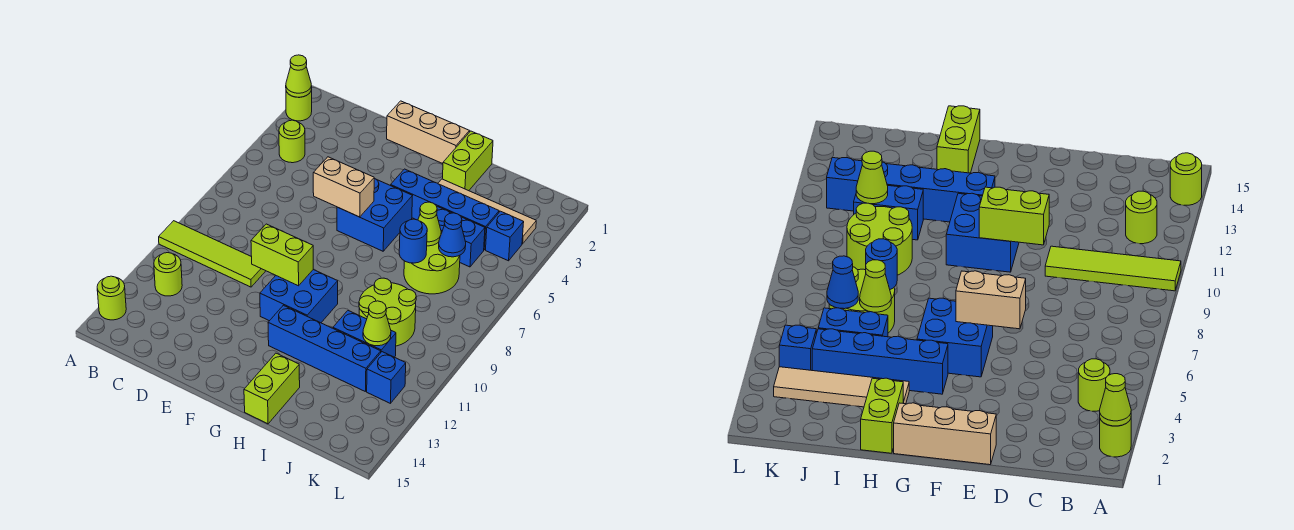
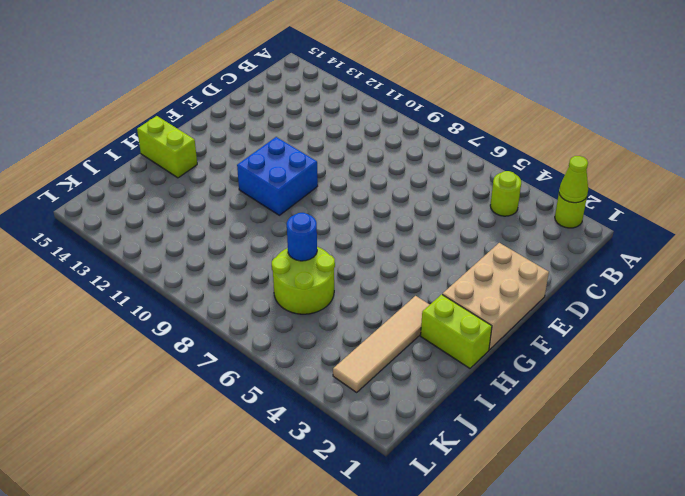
tan 2x3 brick [442,243,549,350] -> tan 1x3 brick [387,101,469,164]
none -> lime 1x4 tile [159,221,265,287]
none -> lime 1x1 round brick [97,276,126,320]
none -> lime 1x1 round brick [154,253,182,296]

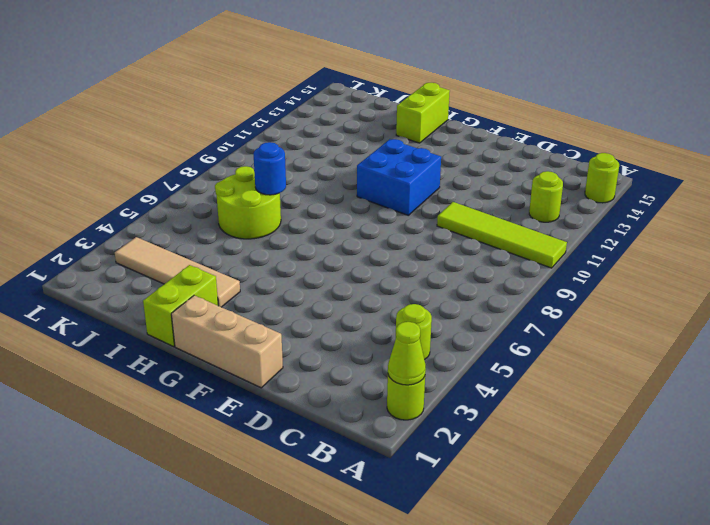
none -> blue 2x2 brick [337,178,412,251]
none -> blue 1x4 brick [391,169,499,250]
none -> blue 1x4 brick [268,305,381,392]

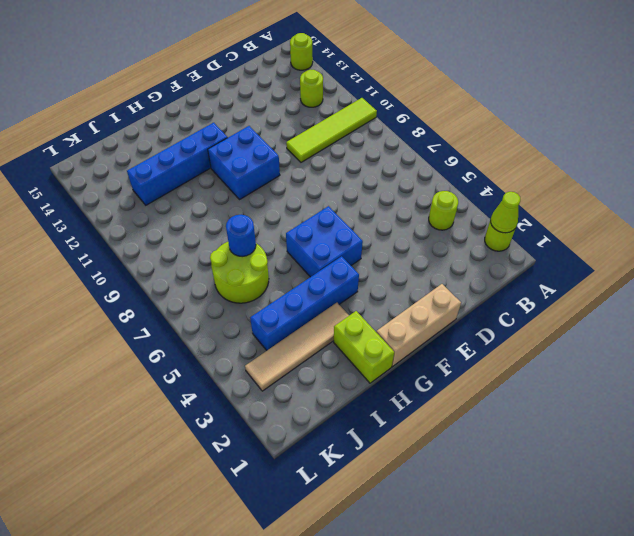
none -> lime 1x2 brick [244,353,300,424]
none -> blue 1x2 brick [437,207,485,267]
none -> lime 2x2 round brick [359,278,416,346]

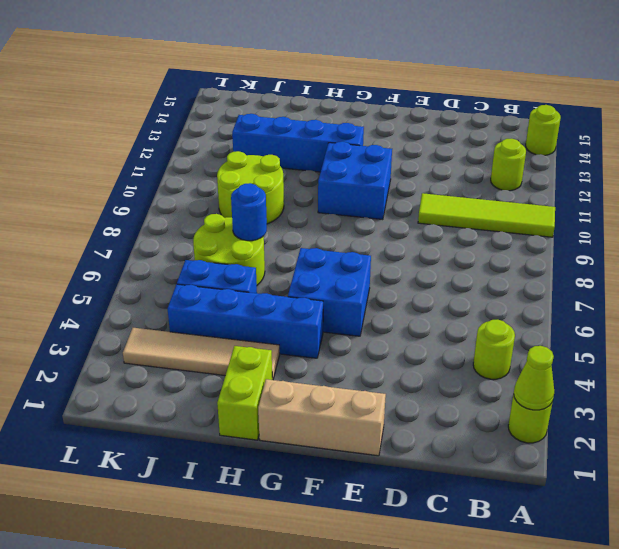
none -> lime 1x2 brick [244,353,300,424]
none -> blue 1x2 brick [333,311,396,357]
none -> blue 1x1 brick [486,211,524,261]

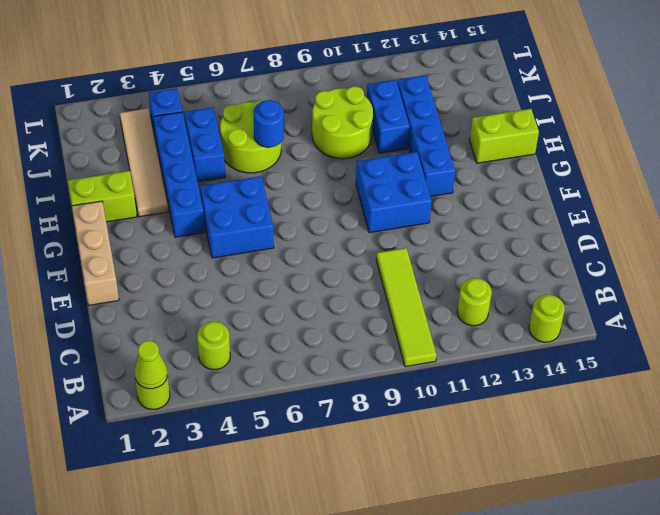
none -> blue 1x1 brick [367,352,406,403]
none -> tan 1x2 brick [313,157,374,217]
none -> lime 1x2 brick [251,224,313,286]

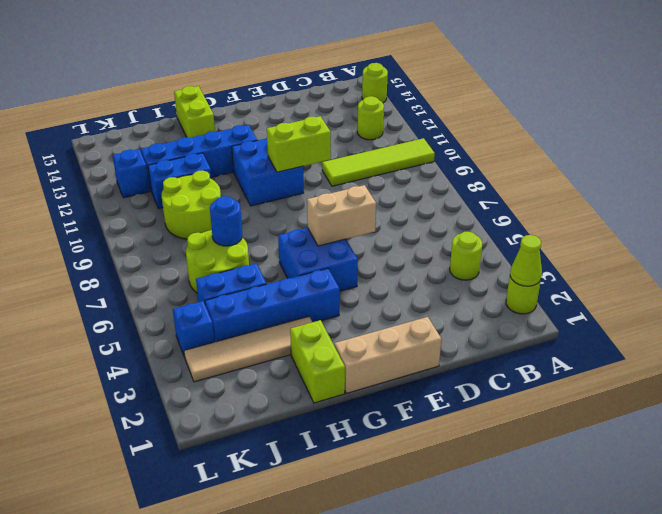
none -> lime 1x1 cone [418,202,441,246]
none -> blue 1x1 cone [439,213,466,257]
none -> lime 1x1 cone [363,301,391,346]

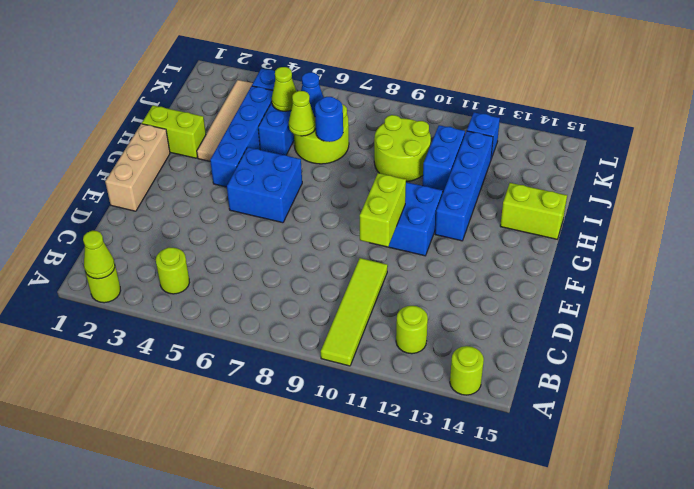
lime 1x1 cone [272,67,297,111] -> lime 1x1 cone moved to [363,301,391,346]
none -> tan 1x2 brick [313,157,374,217]

